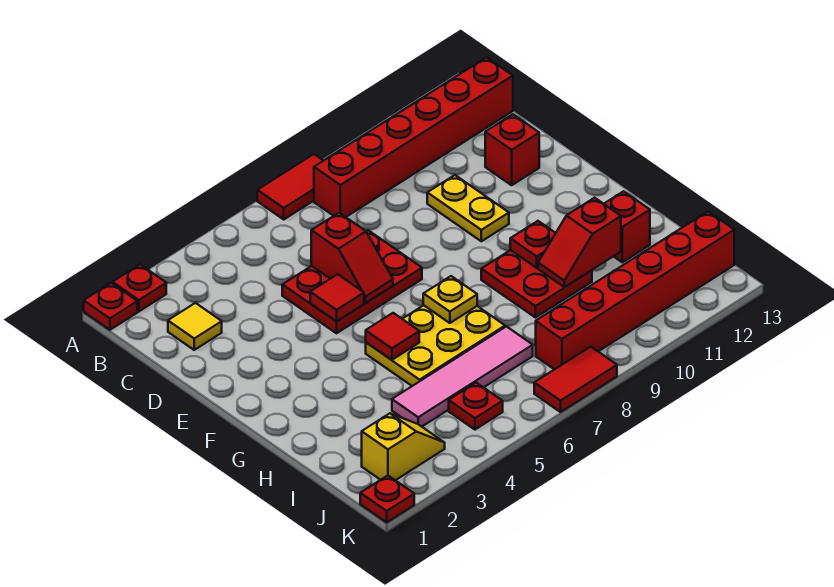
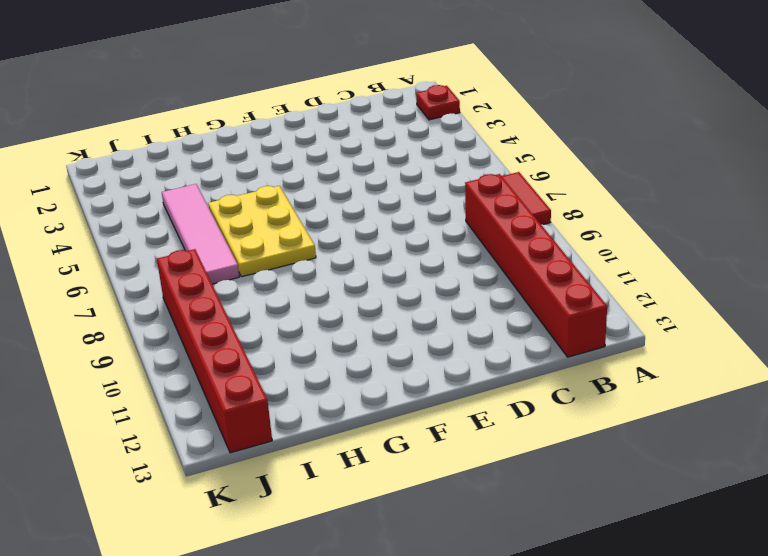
none -> red 1x1 plate [84,283,137,330]
none -> yellow 1x1 tile [168,303,222,350]
none -> red 2x3 plate [282,230,422,333]

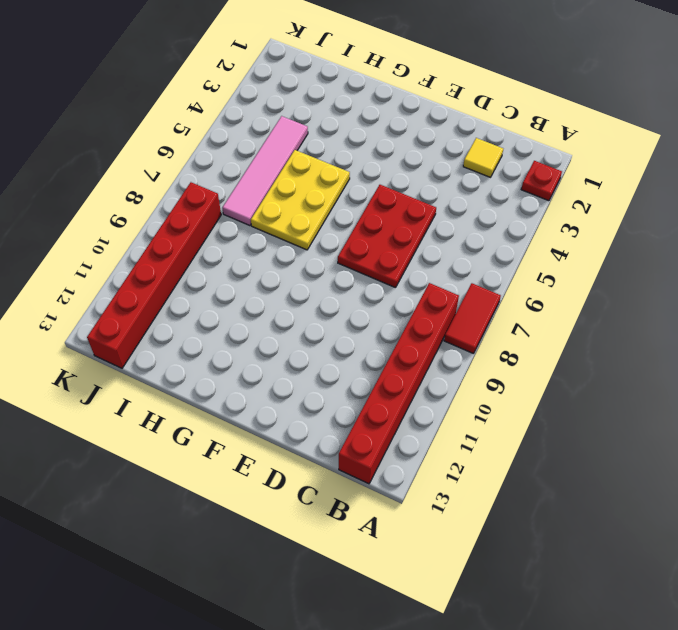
none -> red 1x1 plate [84,283,137,330]
none -> yellow 1x2 plate [427,175,509,241]
none -> red 1x1 brick [485,114,539,185]

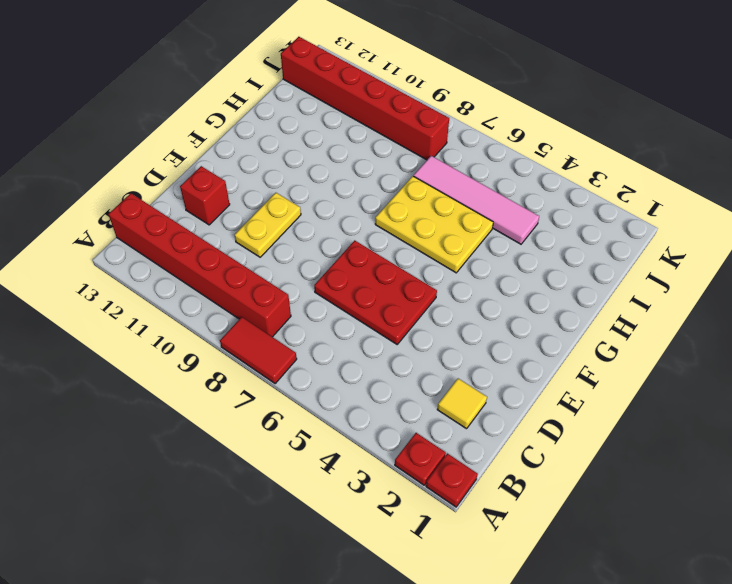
none -> red 2x2 plate [481,250,592,318]
none -> red 1x1 brick [604,191,650,262]
none -> yellow 1x2 slope [362,413,445,480]

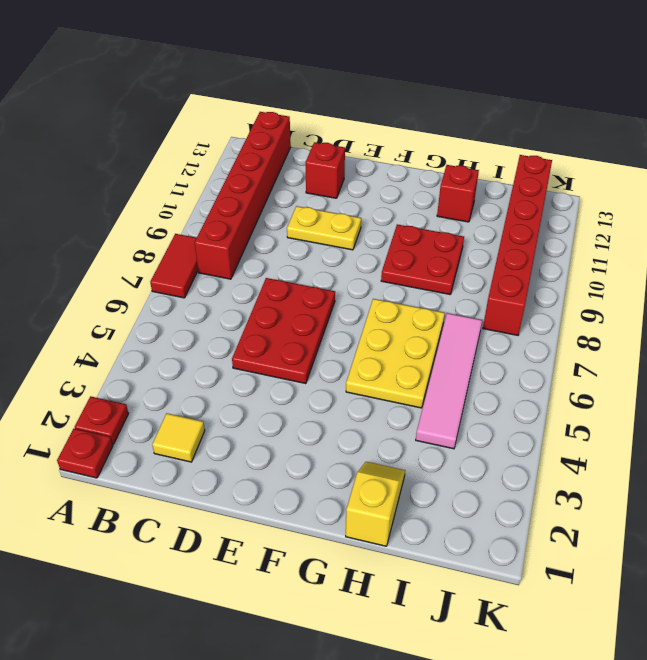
yellow 1x2 slope [346,462,405,546] -> yellow 1x2 slope moved to [362,413,445,480]
none -> red 1x1 plate [449,383,503,430]
none -> red 1x1 plate [360,476,414,522]
none -> red 1x2 tile [534,347,617,412]

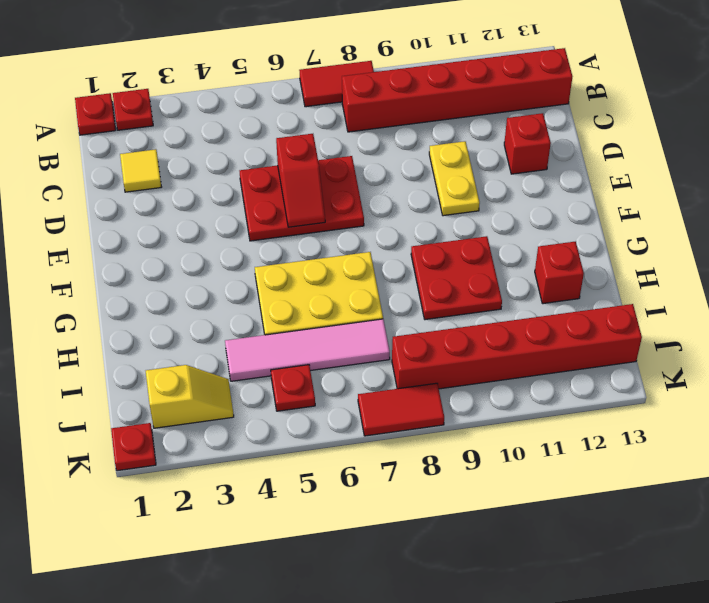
none -> red 1x1 tile [310,274,364,322]
none -> red 1x1 tile [366,313,419,360]
none -> yellow 1x1 plate [423,276,477,323]

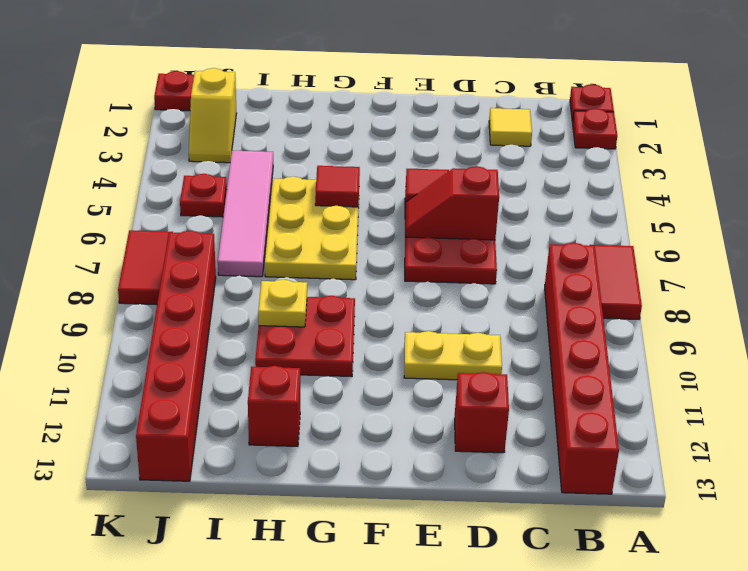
yellow 1x1 plate [258,279,307,327] -> yellow 1x1 plate moved to [423,276,477,323]
none -> red 1x1 plate [510,221,556,268]
none -> red 1x2 slope [538,198,621,287]

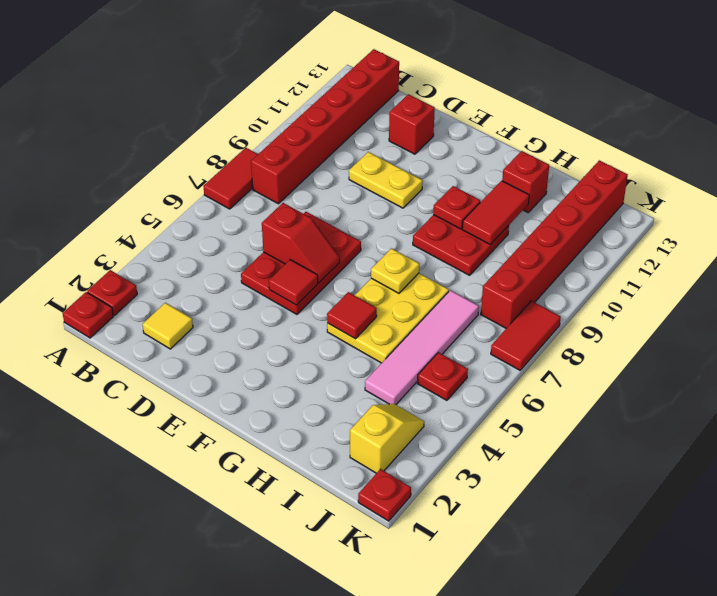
red 1x2 tile [462,181,529,245] -> red 1x2 slope [538,198,621,287]

